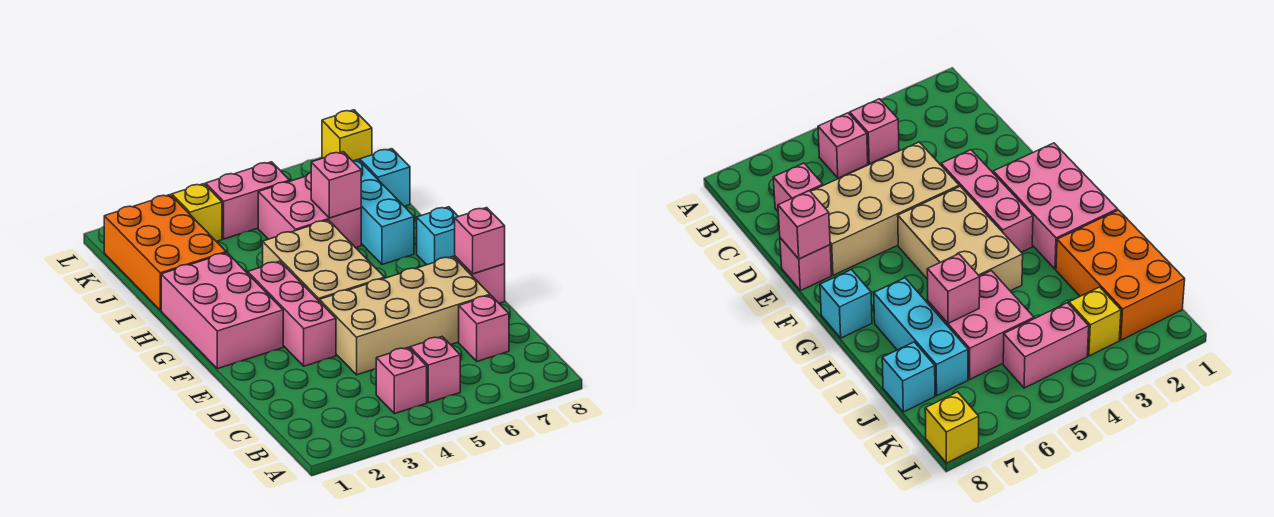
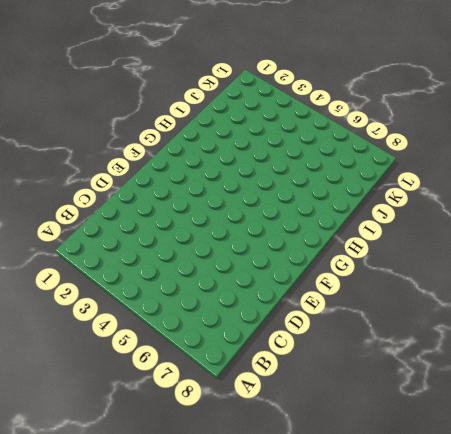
none -> pink 1x1 brick [376,347,427,414]
none -> pink 1x1 brick [410,337,460,403]
none -> pink 1x1 brick [459,295,509,361]

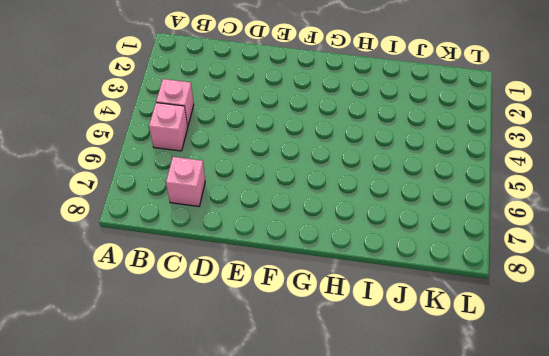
none -> tan 2x4 brick [319,257,490,375]
none -> pink 1x3 brick [248,261,336,366]
none -> pink 1x1 brick [455,256,505,303]

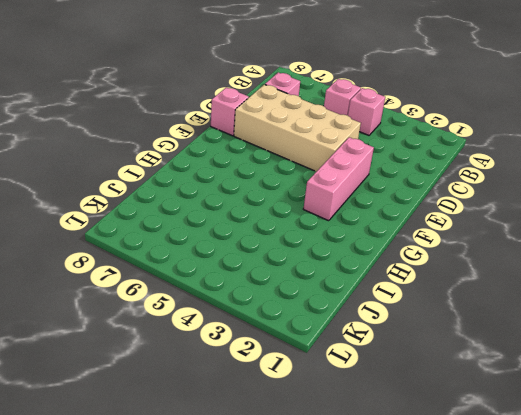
none -> pink 2x3 brick [161,253,283,369]
none -> tan 2x3 brick [263,220,385,301]
none -> cyan 1x1 brick [417,207,458,265]

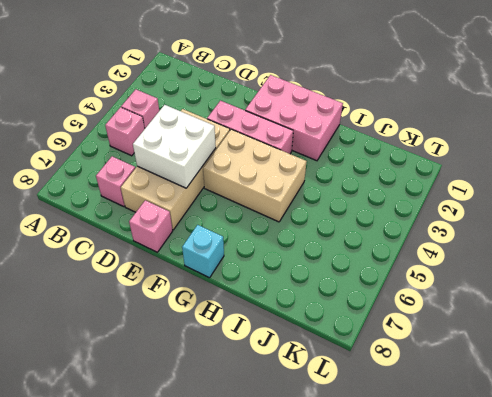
white 2x2 brick [133,105,216,188] -> none
none -> cyan 1x3 brick [353,160,414,265]
none -> orange 2x3 brick [104,195,226,310]
none -> pink 2x2 brick [258,173,361,248]

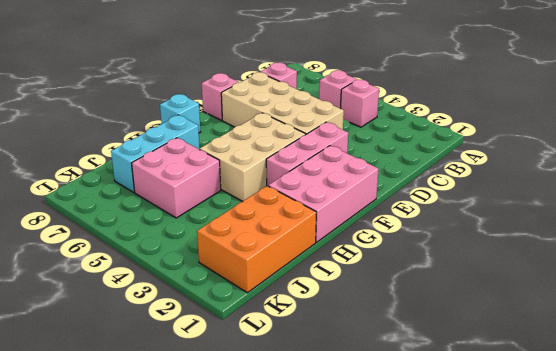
none -> cyan 1x1 brick [360,149,410,206]
none -> yellow 1x1 brick [172,184,222,242]
none -> pink 1x2 brick [206,162,290,239]

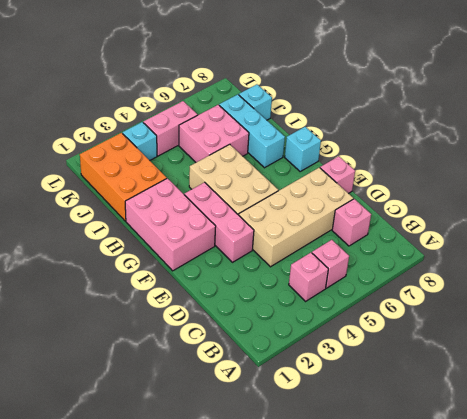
cyan 1x1 brick [123,122,157,160] -> yellow 1x1 brick [172,184,222,242]
none -> yellow 1x1 brick [322,110,372,161]
none -> pink 1x1 brick [455,208,505,274]
none -> pink 1x1 brick [311,152,361,218]

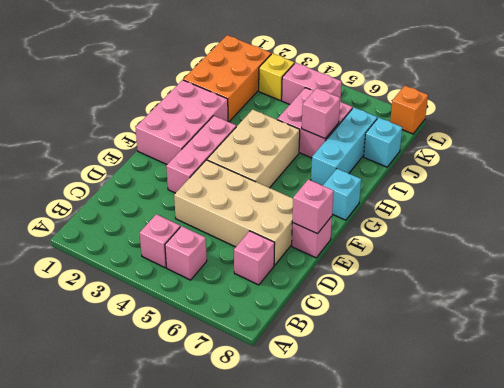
orange 1x1 brick [390,86,428,134] -> yellow 1x1 brick [322,110,372,161]

